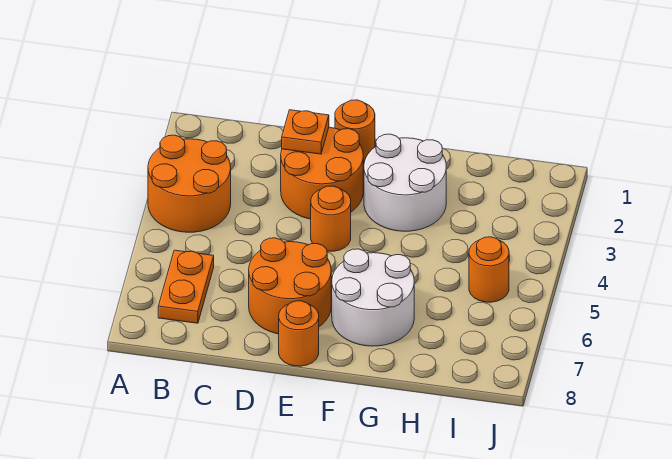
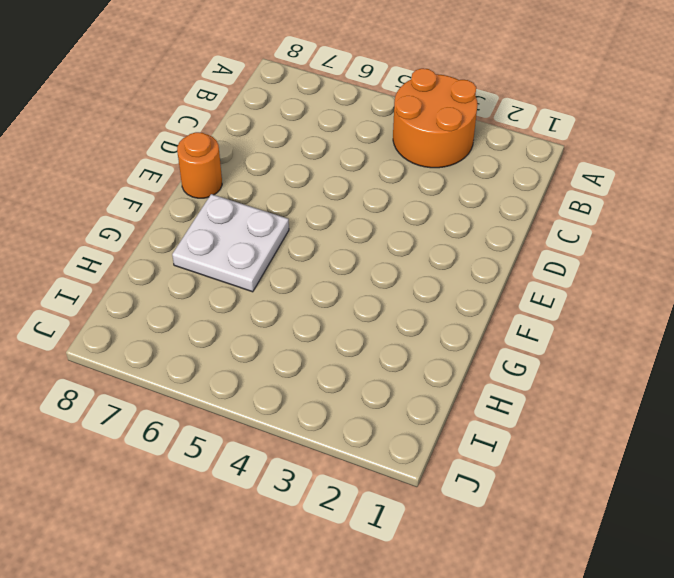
white 2x2 plate [172,194,289,292] -> white 2x2 round brick [332,249,414,346]
none -> orange 1x2 plate [158,250,214,323]
none -> orange 2x2 round brick [281,127,363,219]

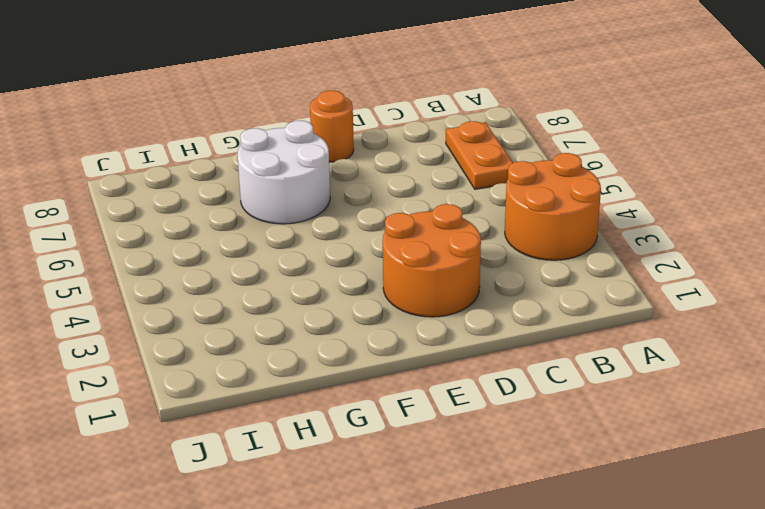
none -> orange 2x2 round brick [249,238,331,334]
none -> orange 1x1 round brick [335,100,375,164]

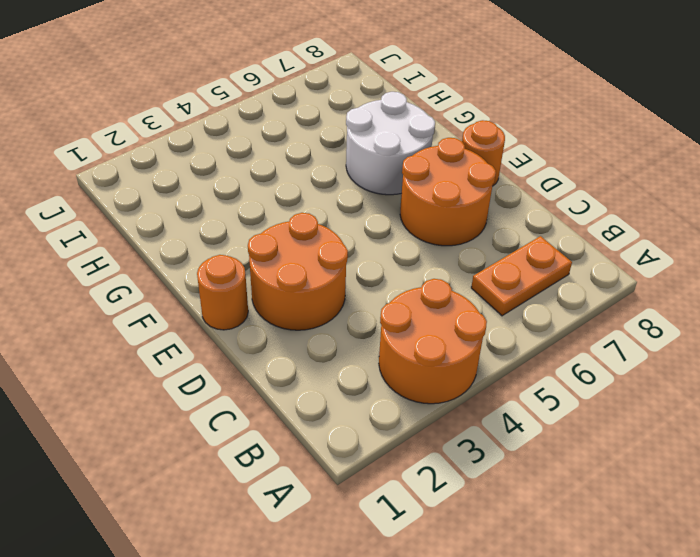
none -> orange 1x1 round brick [311,186,351,251]
none -> white 2x2 round brick [364,134,446,231]

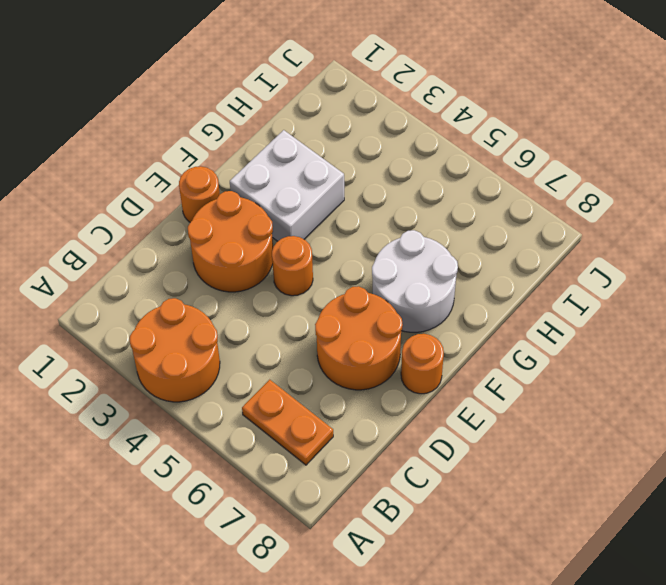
white 2x2 brick [230,130,344,241] -> white 2x2 round brick [364,134,446,231]
none -> orange 1x1 round brick [469,237,509,302]
none -> orange 1x1 plate [282,110,329,154]

